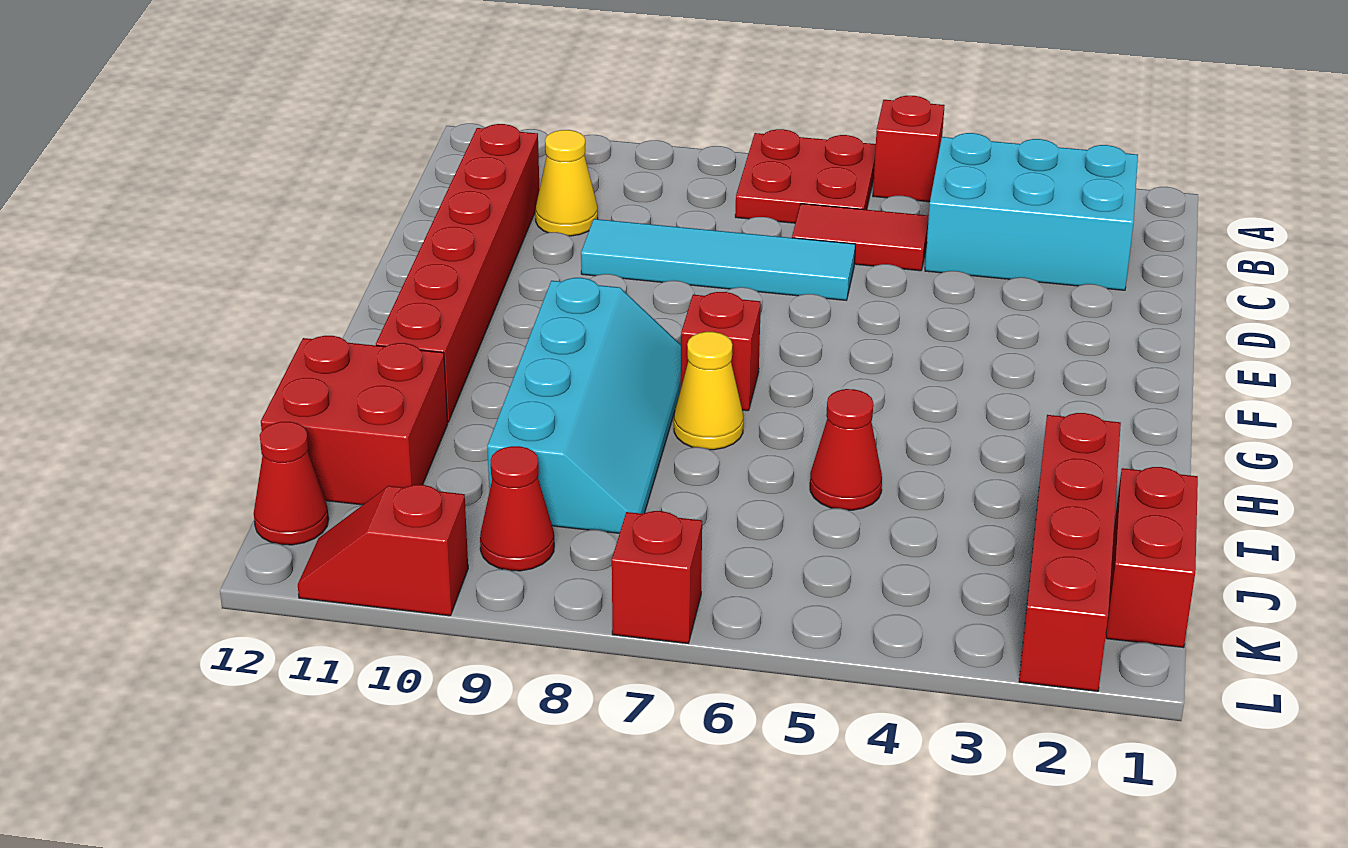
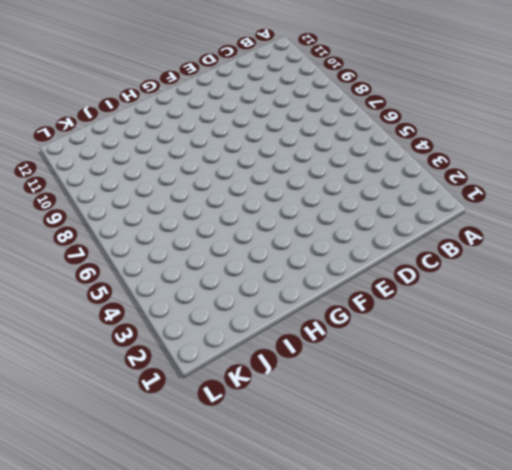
none -> red 1x1 brick [873,96,945,202]
none -> red 2x2 plate [735,129,876,223]
none -> cyan 2x3 brick [925,133,1138,290]

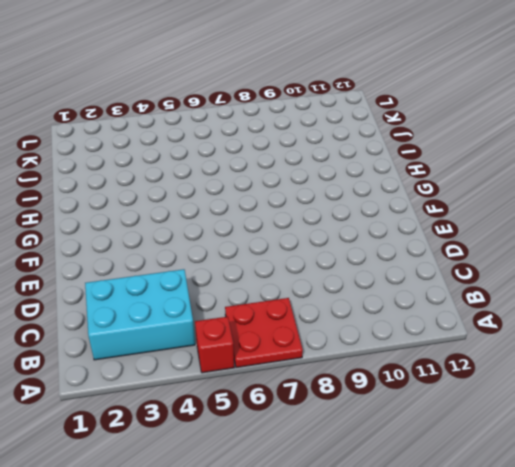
none -> red 1x2 tile [792,204,929,271]
none -> yellow 1x1 cone [535,130,598,236]
none -> red 1x6 brick [376,124,539,422]

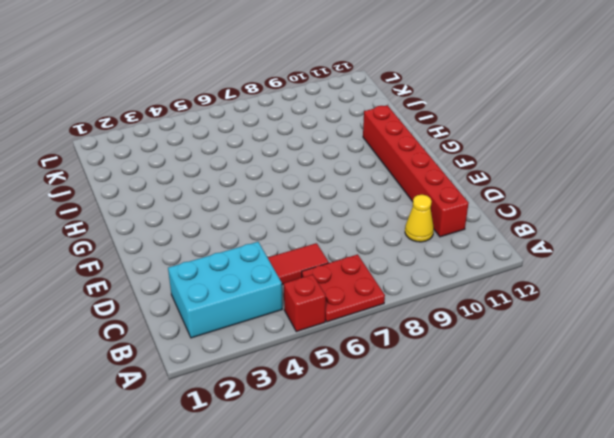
none -> cyan 1x4 tile [581,219,855,300]
none -> red 1x1 brick [681,292,761,411]
none -> cyan 2x4 slope [487,278,681,533]

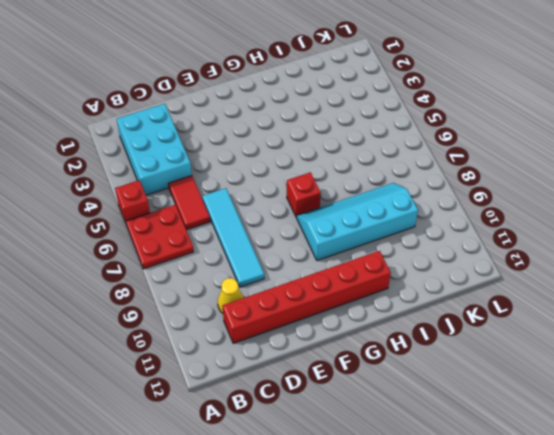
none -> yellow 1x1 cone [674,332,743,450]
none -> red 1x4 brick [1019,413,1121,691]
none -> red 1x1 cone [810,389,882,510]

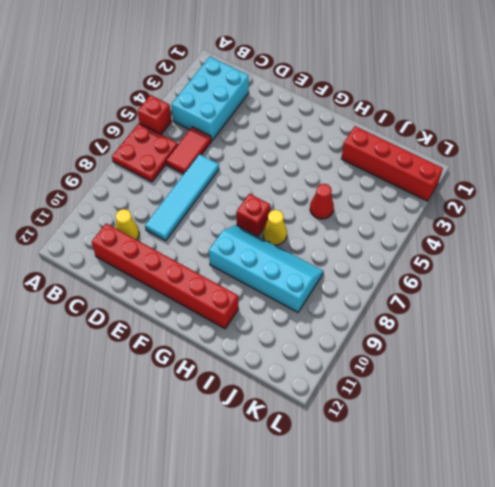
none -> red 2x2 brick [261,336,448,505]
none -> red 1x2 brick [1106,467,1198,648]
none -> red 1x1 cone [480,446,554,571]

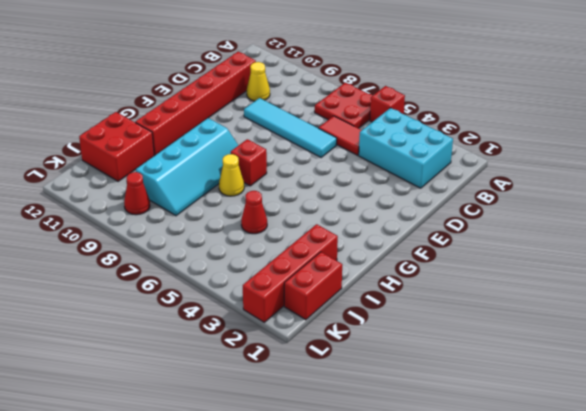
none -> red 1x1 cone [254,422,329,545]
none -> red 1x1 brick [612,511,702,643]
none -> red 1x2 slope [298,485,468,616]

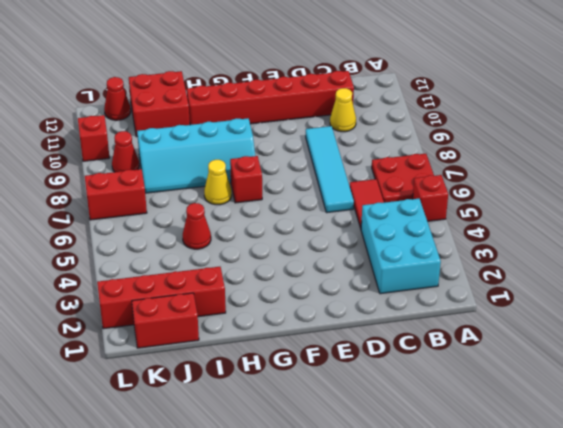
red 1x2 brick [85,169,147,220] -> red 1x1 brick [612,511,702,643]

